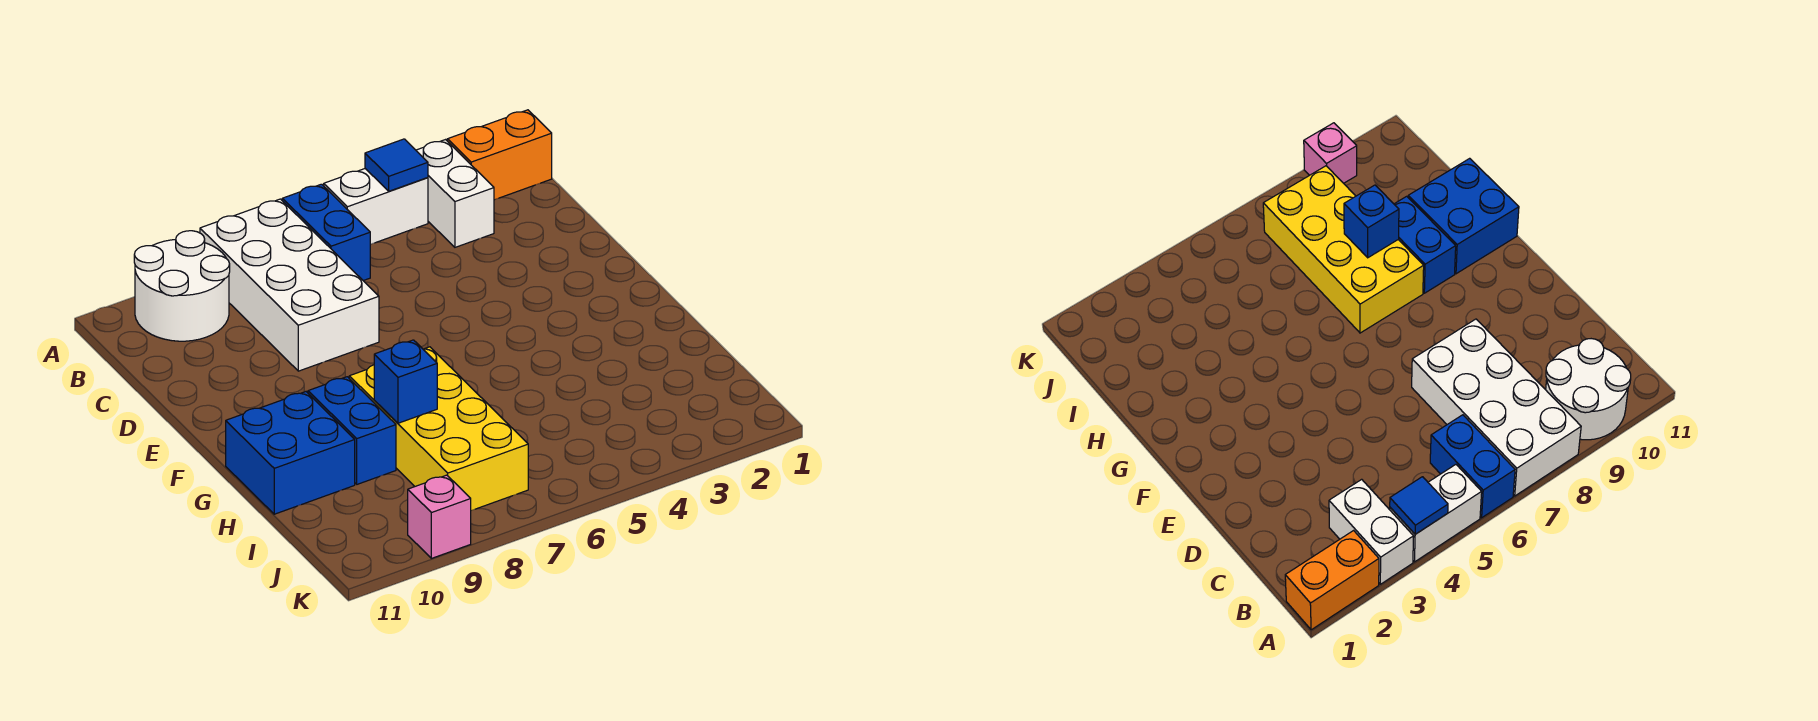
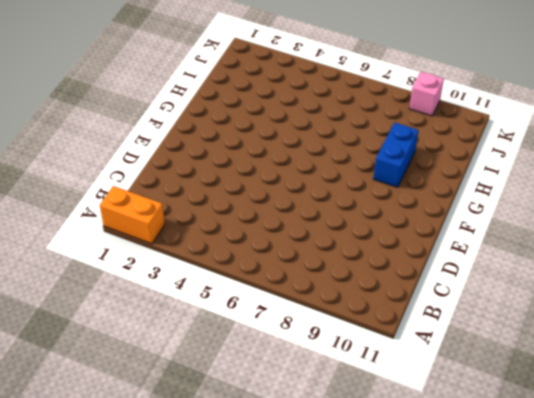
none -> white 1x2 brick [416,140,494,247]
none -> white 1x2 brick [324,169,428,244]
none -> blue 1x2 brick [282,184,370,281]

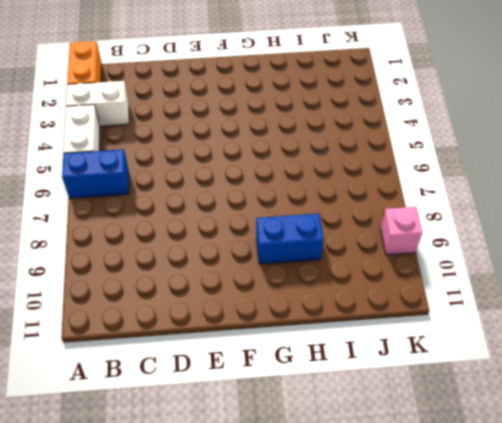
none -> white 2x4 brick [200,199,379,371]
none -> white 2x2 round brick [134,231,230,341]
none -> yellow 2x4 brick [349,347,528,511]

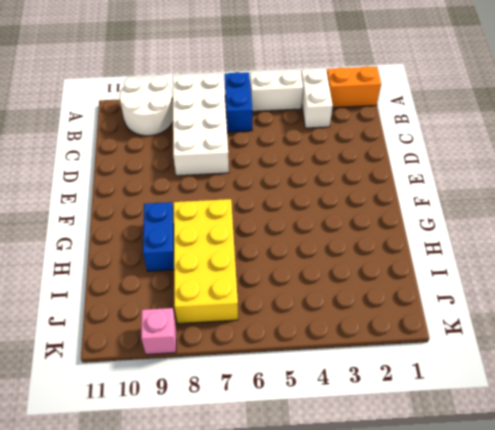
none -> blue 2x2 brick [226,392,355,514]
none -> blue 1x1 tile [365,139,428,191]
none -> blue 1x1 brick [374,340,437,423]

